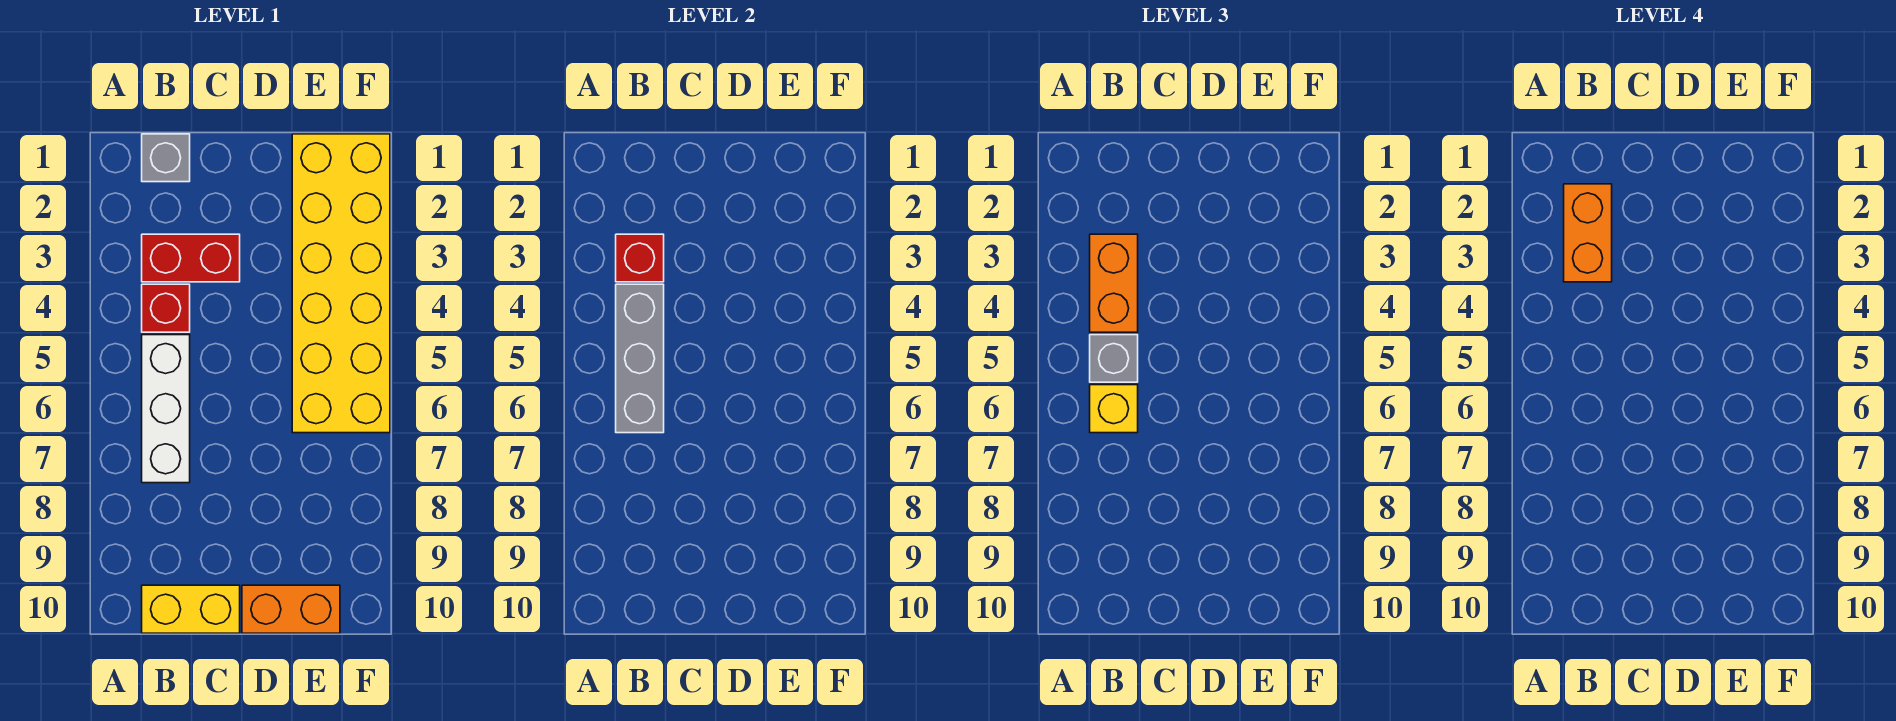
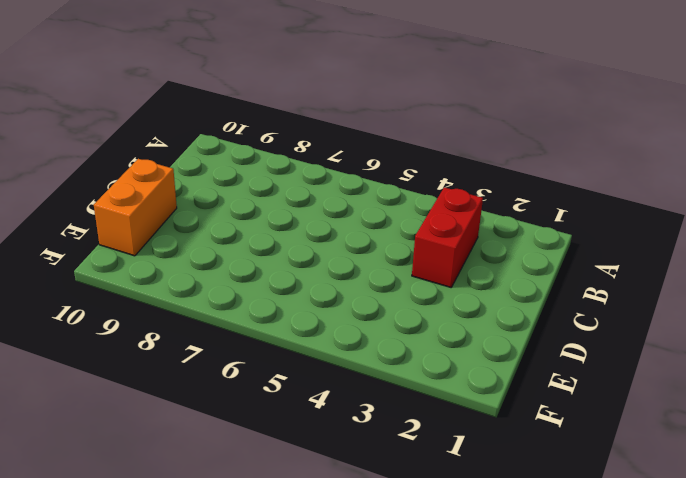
none -> grey 1x1 brick [142,134,190,182]
none -> red 1x1 brick [142,284,190,332]
none -> white 1x3 brick [142,335,190,483]

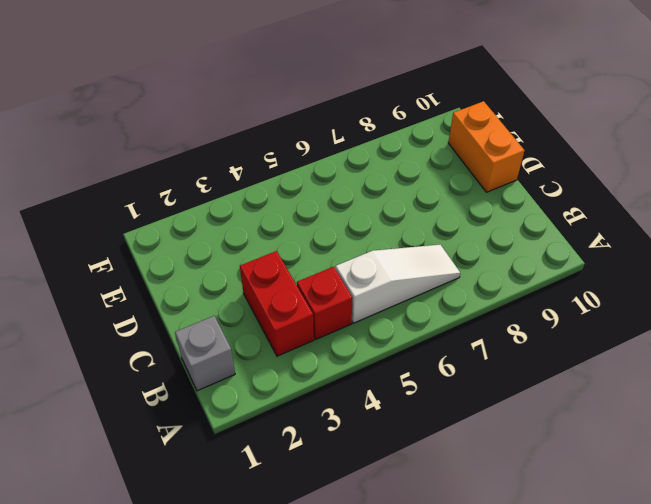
white 1x3 slope [336,245,460,323] -> white 1x3 brick [142,335,190,483]
none -> yellow 1x2 brick [142,585,240,633]
none -> yellow 2x6 brick [292,134,390,433]
none -> red 1x1 brick [616,234,664,282]

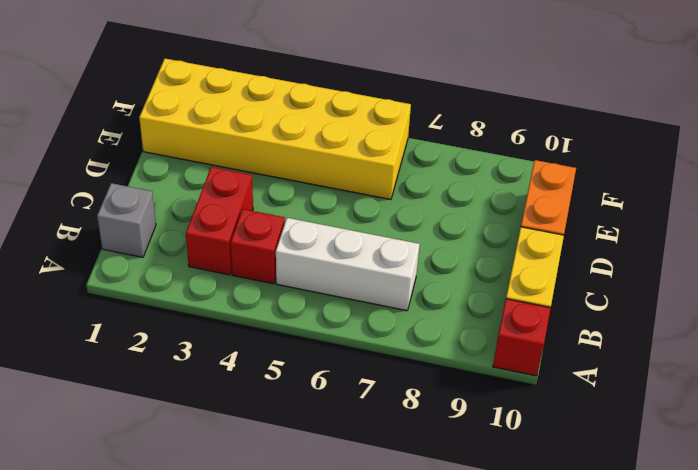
red 1x1 brick [493,299,551,376] -> red 1x1 brick moved to [616,234,664,282]
none -> grey 1x3 brick [616,284,664,433]
none -> orange 1x2 brick [1090,234,1138,332]
none -> grey 1x1 brick [1090,335,1138,382]

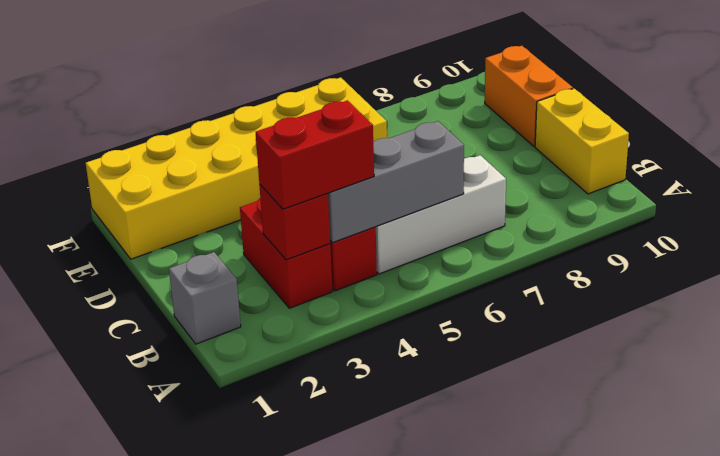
red 1x2 brick [256,100,374,209] -> orange 1x2 brick [1090,234,1138,332]
none -> grey 1x1 brick [1090,335,1138,382]
none -> yellow 1x1 brick [1090,385,1138,433]
none -> orange 1x2 brick [1564,184,1612,282]

